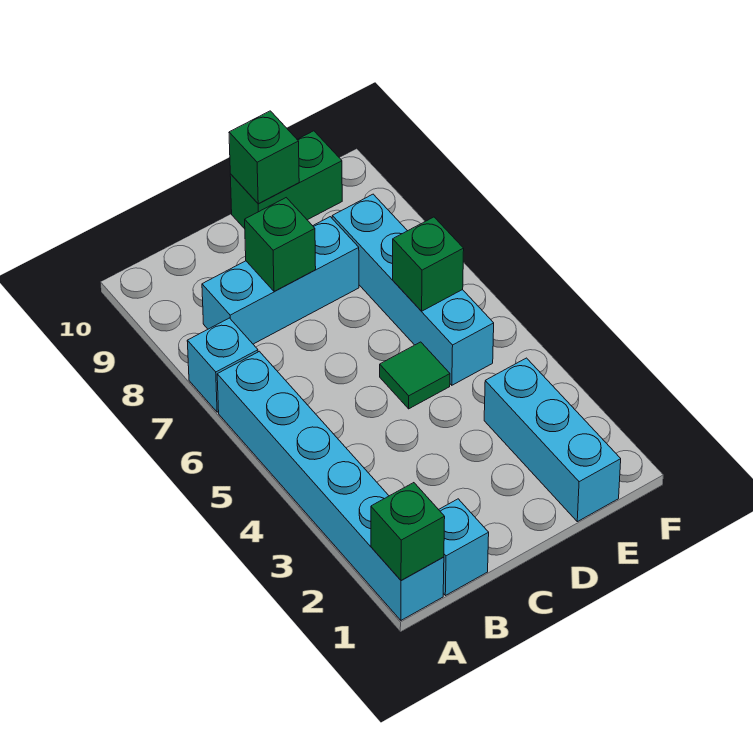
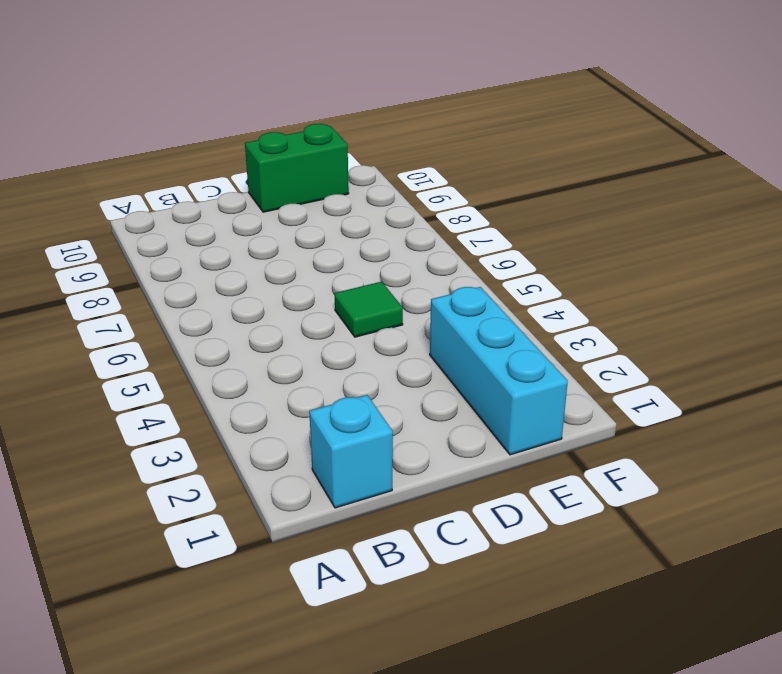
none -> cyan 1x6 brick [217,351,444,620]
none -> cyan 1x1 brick [187,318,258,412]
none -> cyan 1x3 brick [202,217,359,344]

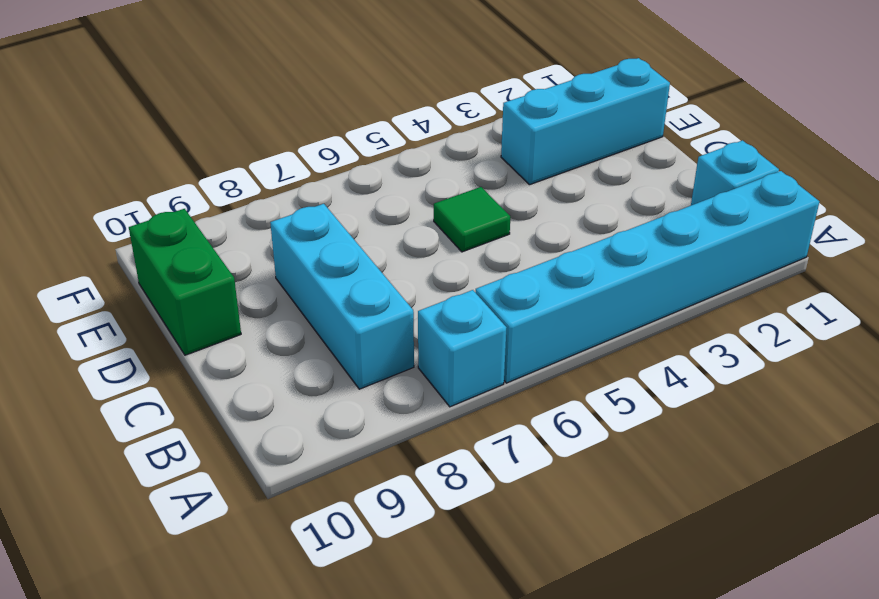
none -> cyan 1x4 brick [332,194,494,385]
none -> green 1x1 brick [371,483,445,581]
none -> green 1x1 brick [245,198,316,291]

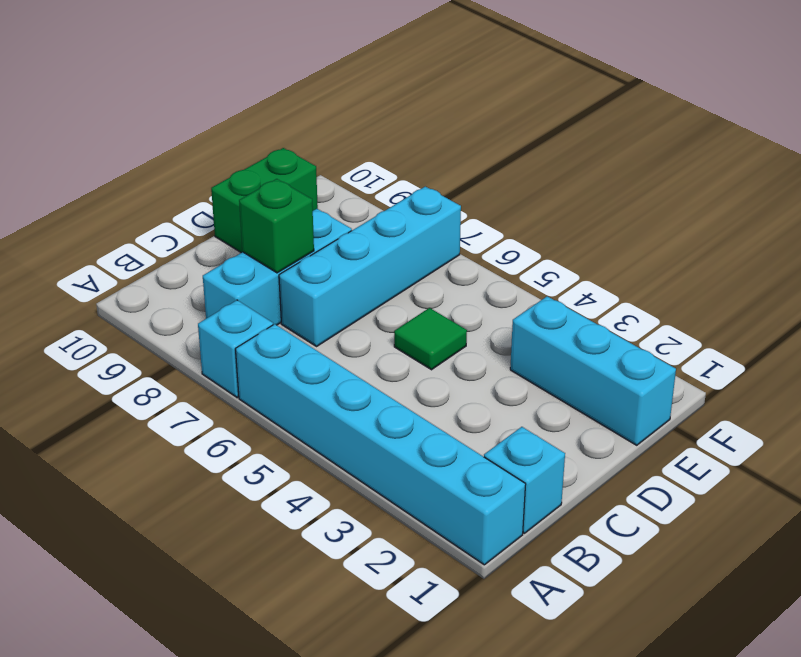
cyan 1x4 brick [279,186,461,346] -> cyan 1x4 brick turned to [332,194,494,385]
none -> green 1x1 brick [371,483,445,581]
none -> green 1x1 brick [229,111,299,204]
none -> green 1x1 brick [393,217,464,311]

